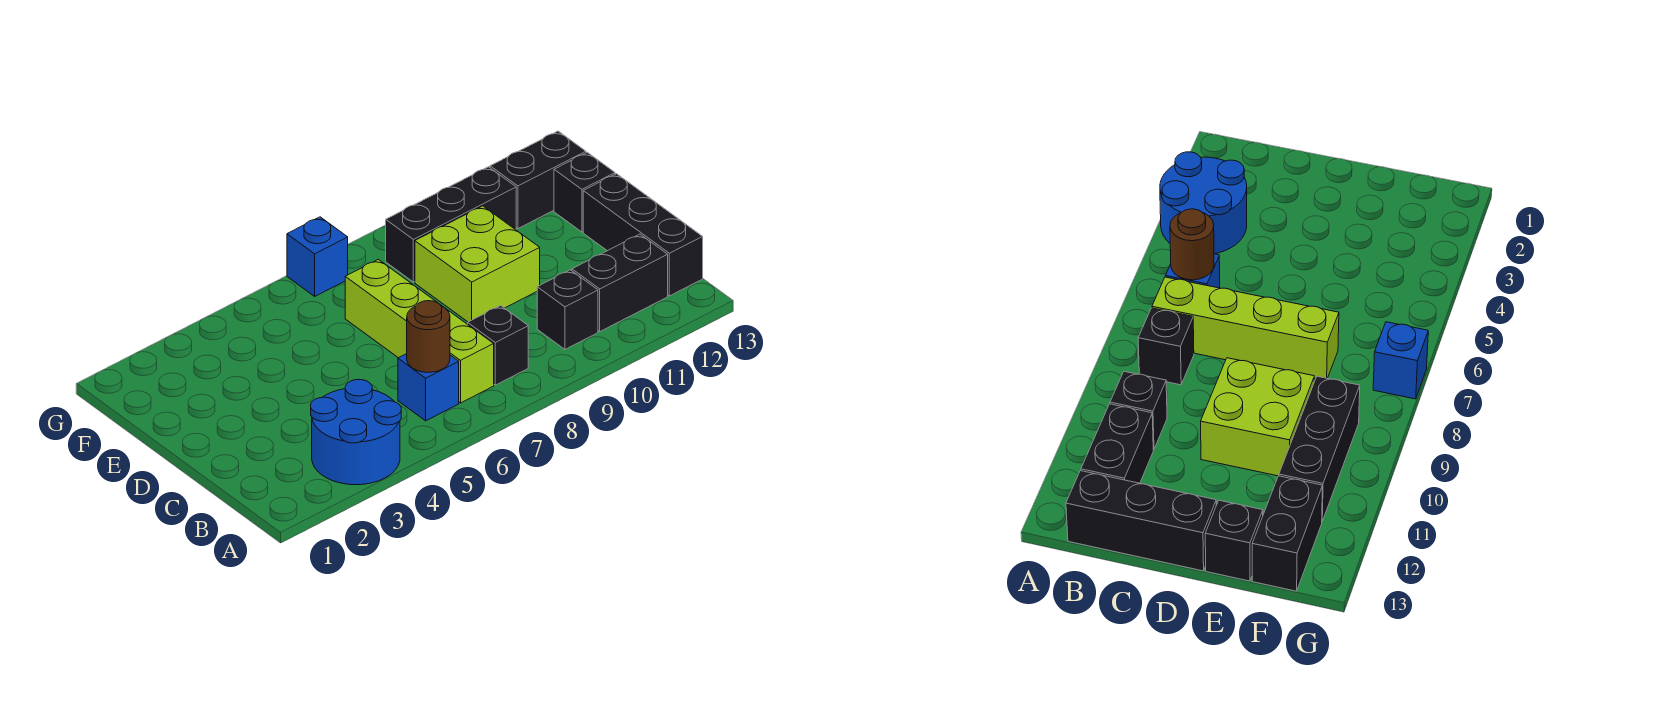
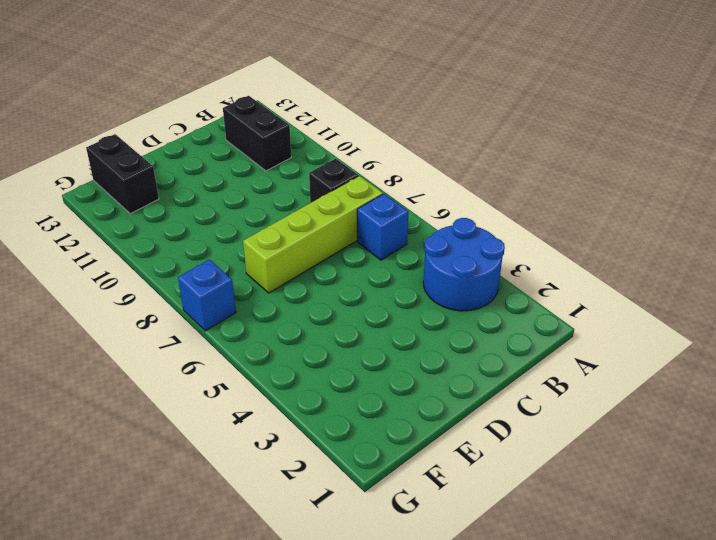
none -> black 1x1 brick [537,270,598,349]
none -> black 1x3 brick [583,174,703,296]
none -> lime 2x2 brick [415,206,540,322]

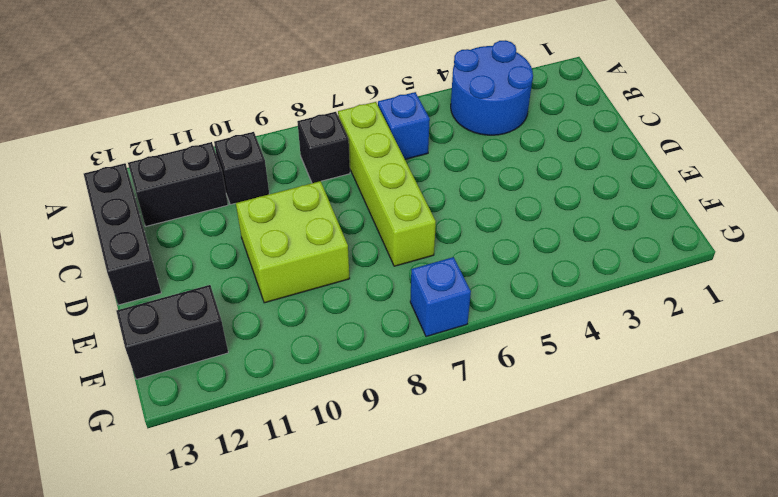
none -> black 1x1 brick [554,152,615,232]
none -> black 1x3 brick [386,167,516,282]
none -> brown 1x1 round brick [407,301,450,372]

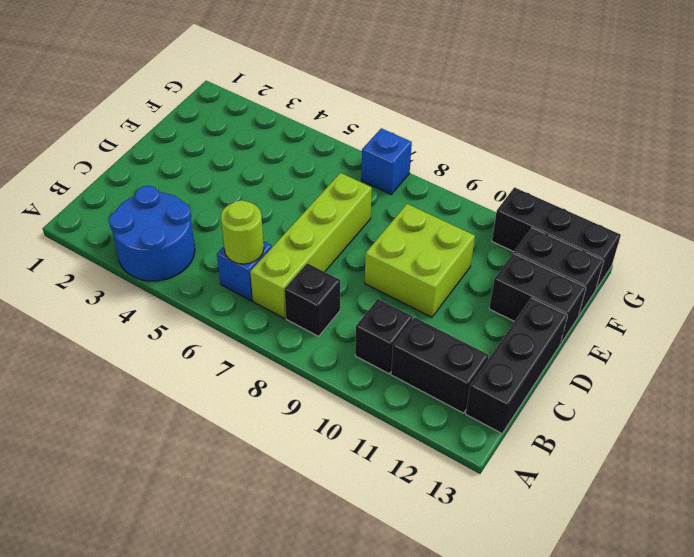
lime 1x1 round brick [221,200,264,264] -> brown 1x1 round brick [407,301,450,372]
black 1x2 brick [489,253,586,344] -> black 1x1 brick [554,152,615,232]
black 1x3 brick [492,188,621,289] -> black 1x3 brick moved to [386,167,516,282]

